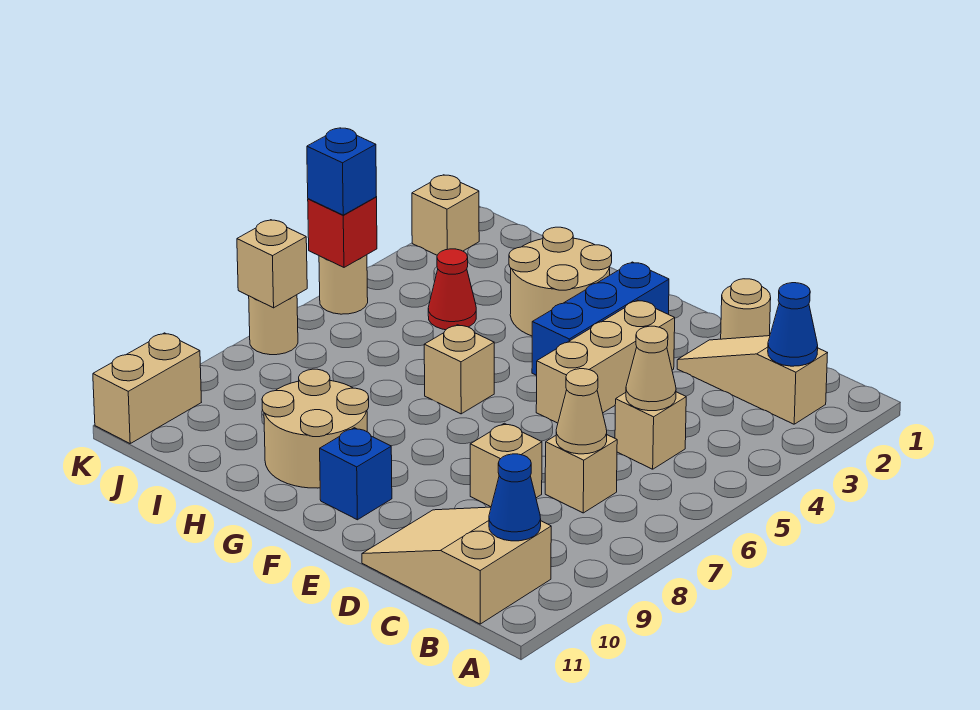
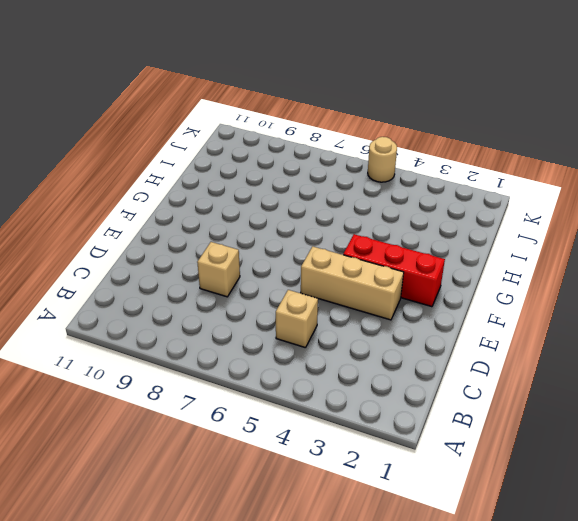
red 1x3 brick [343,234,445,307] -> blue 1x3 brick [532,262,669,375]
none -> tan 1x3 slope [677,336,827,424]
none -> tan 2x3 slope [362,507,551,624]
none -> tan 1x1 brick [545,435,617,513]

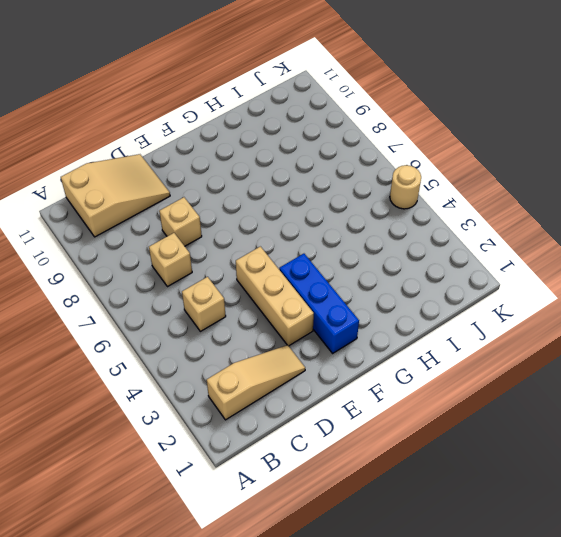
none -> tan 1x1 round brick [721,279,771,339]
none -> blue 1x1 brick [320,428,392,520]
none -> tan 2x2 round brick [509,227,612,336]

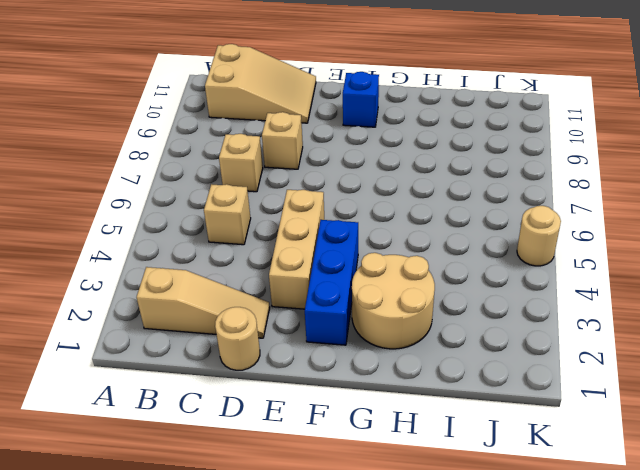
none -> tan 1x1 brick [424,325,494,414]
none -> tan 2x2 round brick [262,369,369,488]
none -> red 1x1 cone [428,249,476,330]

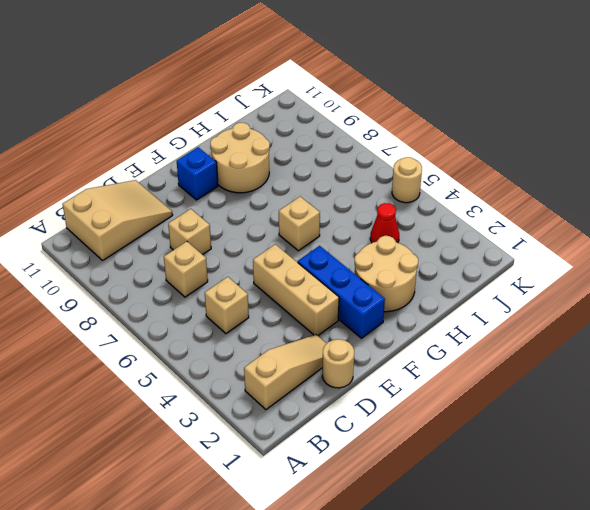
none -> tan 1x1 brick [412,175,479,255]
none -> tan 1x1 round brick [249,295,298,355]
none -> tan 1x2 brick [93,333,201,443]

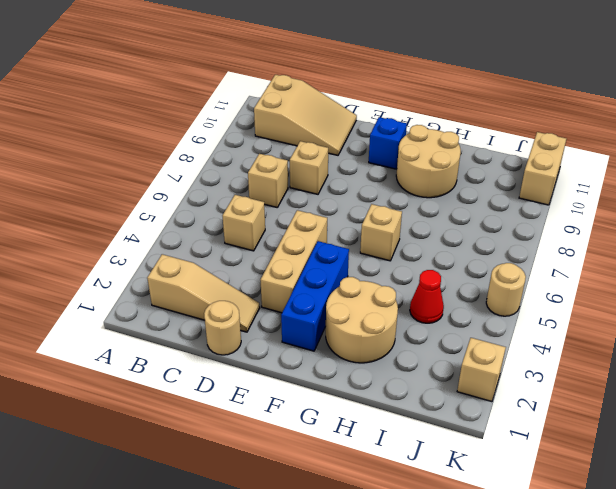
none -> tan 1x1 round brick [249,295,298,355]
none -> blue 1x1 cone [768,283,818,366]
none -> blue 1x1 cone [489,454,541,541]

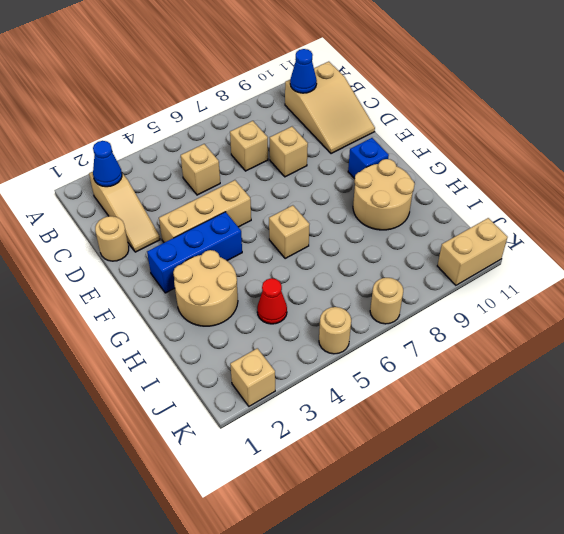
none -> tan 1x1 cone [626,326,676,411]
none -> tan 1x1 cone [556,369,607,454]
none -> red 1x1 brick [308,197,377,267]

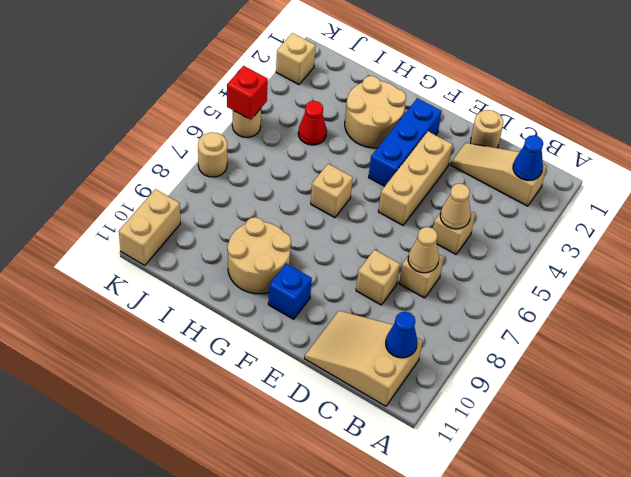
none -> tan 1x1 brick [237,220,307,308]
none -> blue 1x1 brick [307,128,376,215]

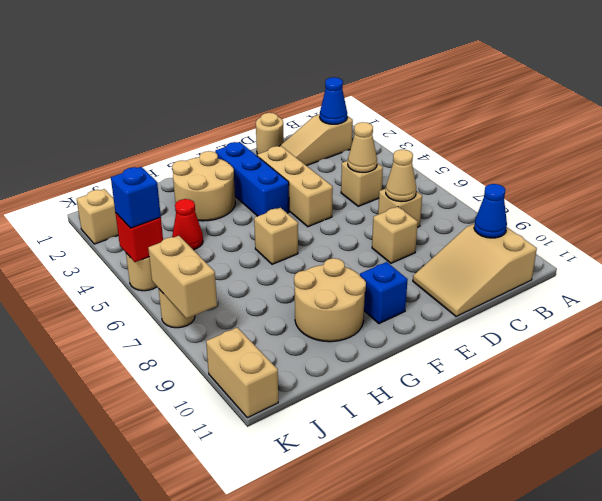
tan 1x2 brick [148,236,217,319] -> tan 1x1 brick [237,220,307,308]

